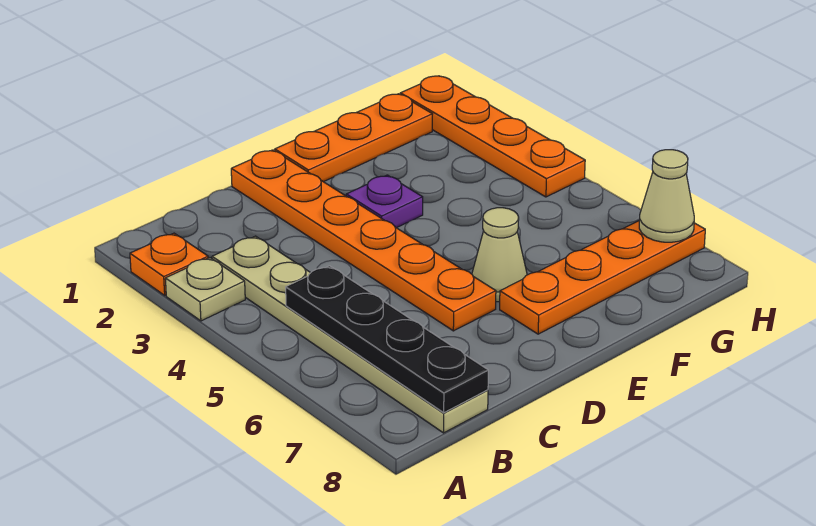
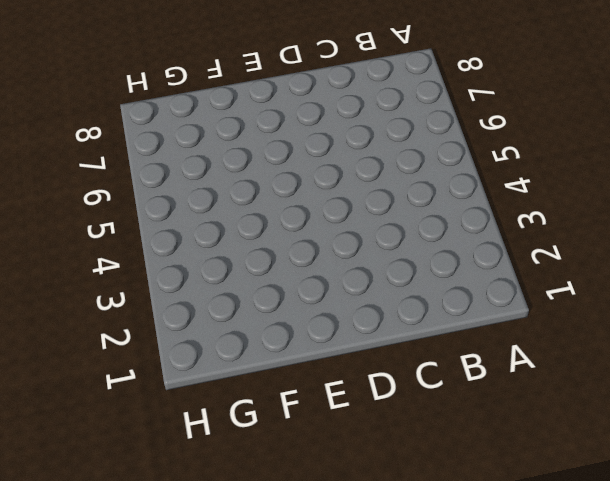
none -> orange 1x1 plate [130,233,208,295]
none -> tan 1x1 plate [165,258,245,321]

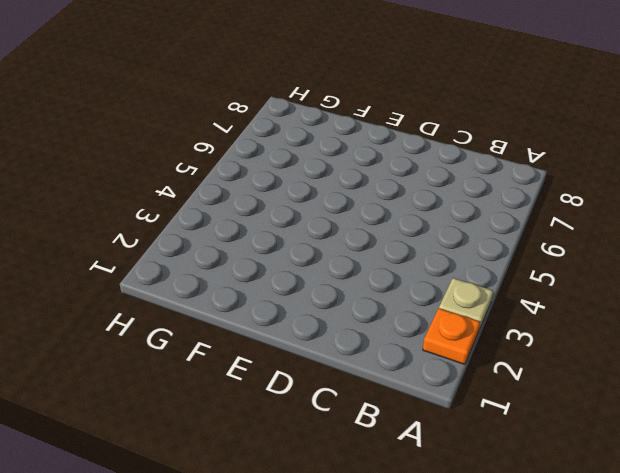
none -> tan 1x6 plate [212,236,488,433]
none -> orange 1x6 plate [231,150,496,331]

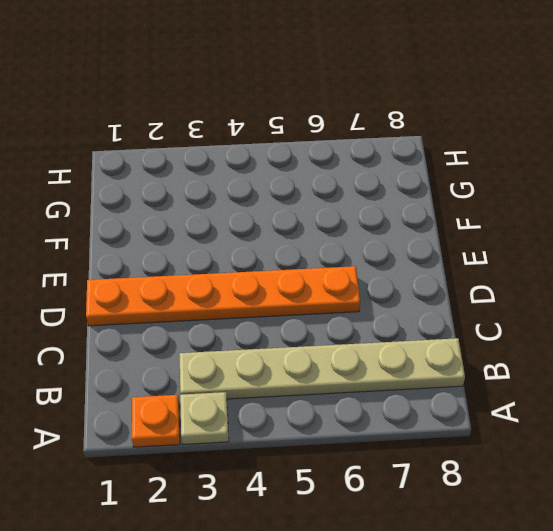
none -> orange 1x3 plate [275,94,432,182]
none -> purple 1x1 plate [346,175,423,228]

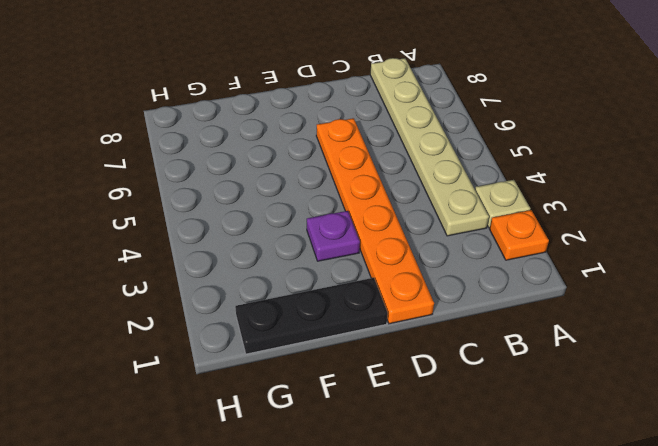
black 1x3 plate [235,278,388,354] -> orange 1x3 plate [275,94,432,182]
none -> tan 1x1 cone [472,208,527,302]
none -> orange 1x4 plate [500,221,705,334]

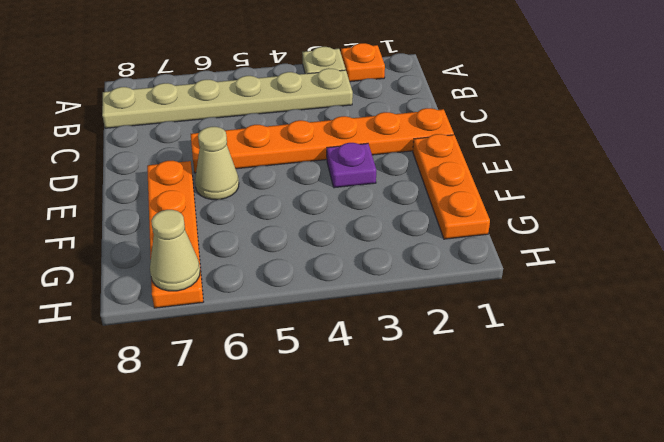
none -> orange 1x4 plate [400,76,585,197]
none -> black 1x4 plate [286,266,488,413]

